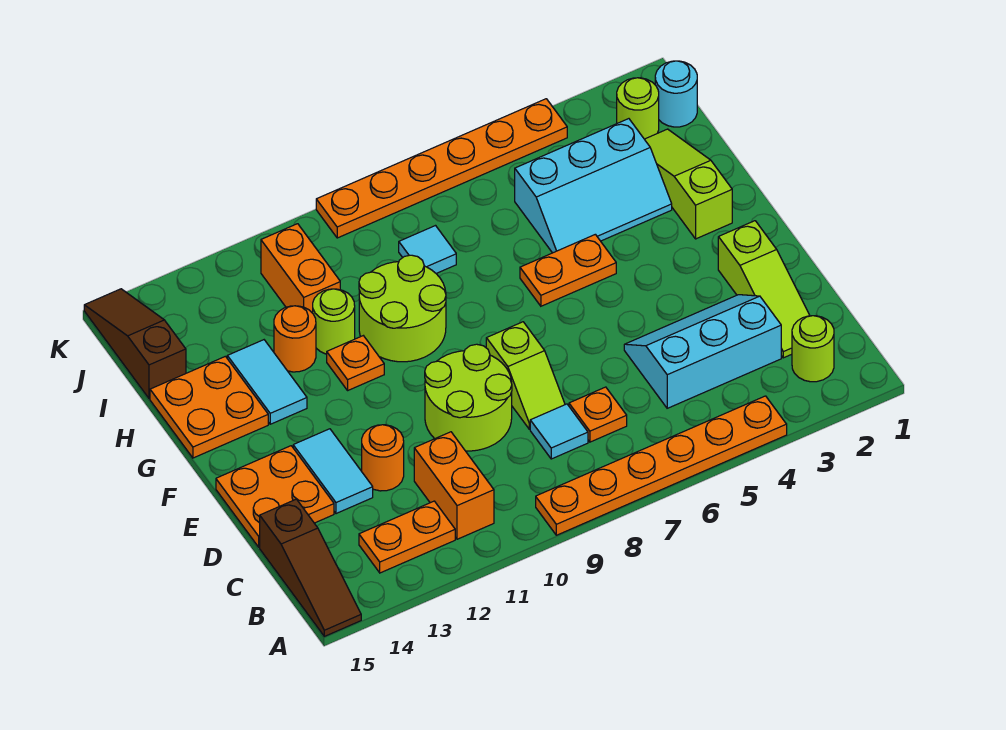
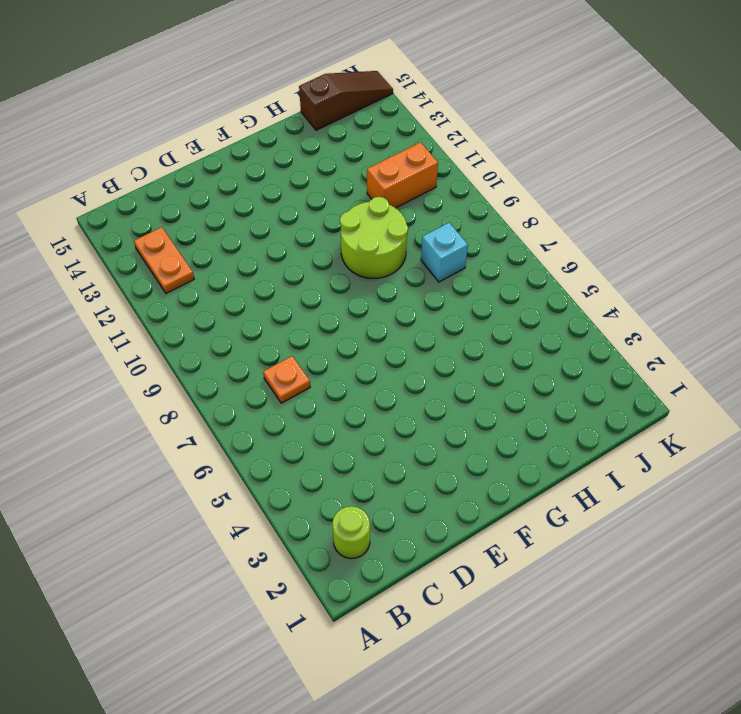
cyan 1x1 brick [421,223,468,282] -> cyan 1x1 tile [399,226,456,273]
none -> orange 1x6 plate [536,396,787,535]
none -> brown 1x3 slope [260,499,361,636]
none -> orange 1x2 brick [414,432,494,539]

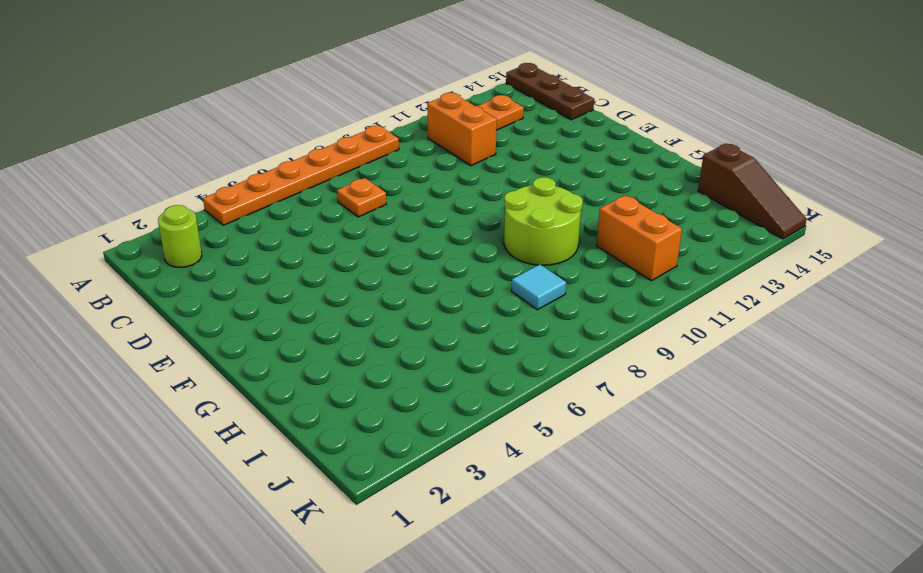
brown 1x3 plate [506,63,594,120] -> brown 1x3 slope [260,499,361,636]
none -> lime 1x3 slope [718,221,810,358]
none -> cyan 2x3 slope [624,295,781,408]
none -> cyan 1x1 tile [530,404,588,459]

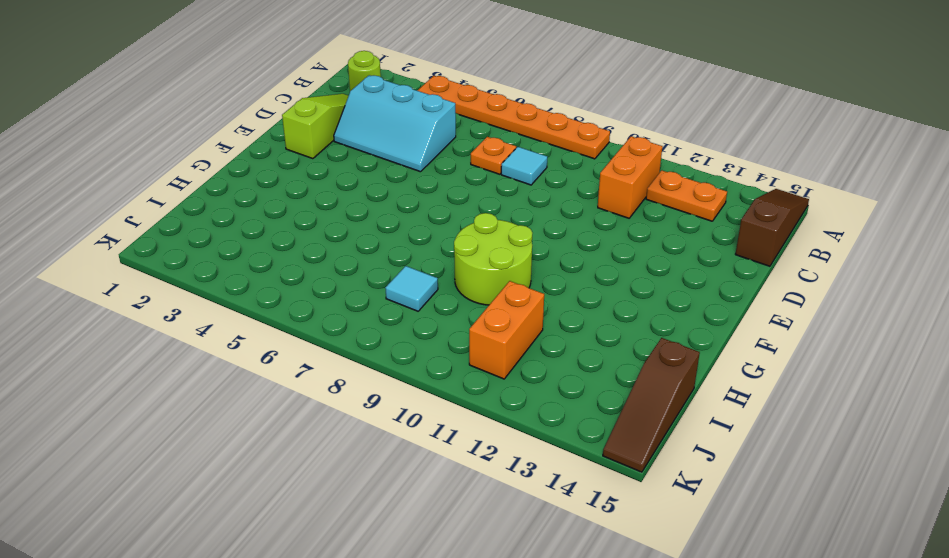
none -> lime 1x2 slope [486,322,565,429]
none -> lime 2x2 round brick [425,344,512,451]
none -> orange 1x1 round brick [362,425,404,491]

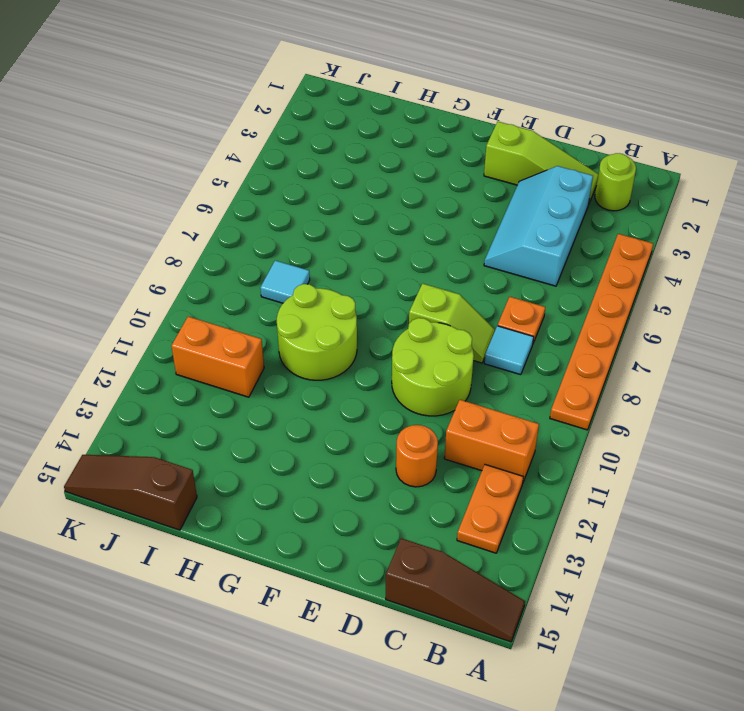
none -> cyan 1x2 tile [293,429,373,514]
none -> orange 2x2 plate [216,446,334,547]
none -> lime 1x3 slope [645,129,732,239]

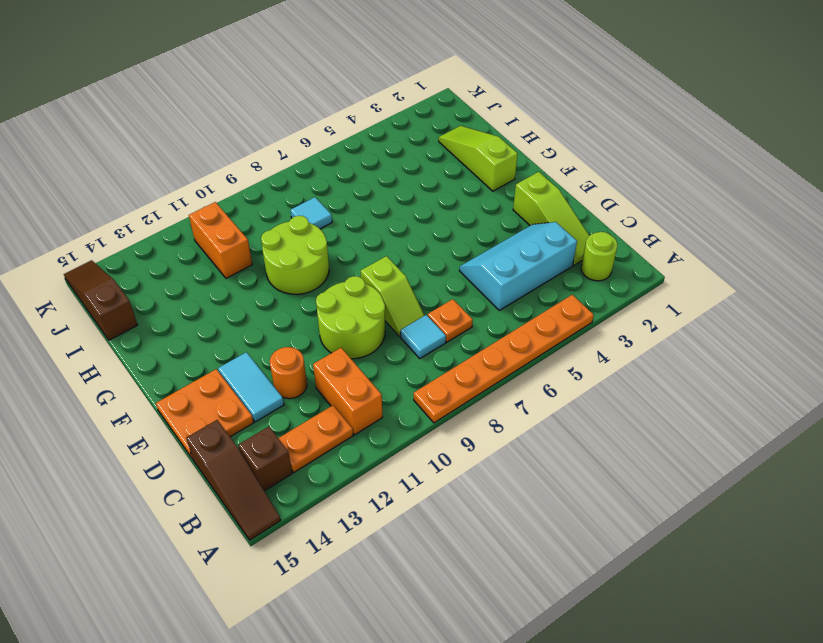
brown 1x1 brick [238,427,292,491] -> none
none -> orange 1x2 plate [520,234,616,306]
none -> orange 1x1 plate [327,336,384,390]
none -> cyan 1x2 tile [227,340,307,424]

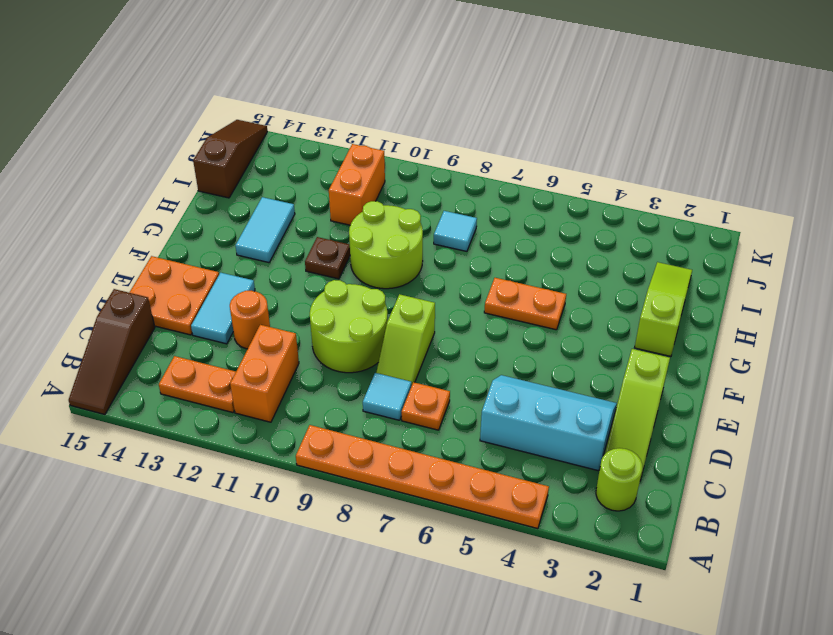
brown 1x1 plate [305,237,350,279] -> orange 1x1 plate [327,336,384,390]
none -> orange 2x2 plate [150,356,268,458]
none -> cyan 2x3 slope [515,119,672,253]
none -> lime 1x1 round brick [313,289,355,354]

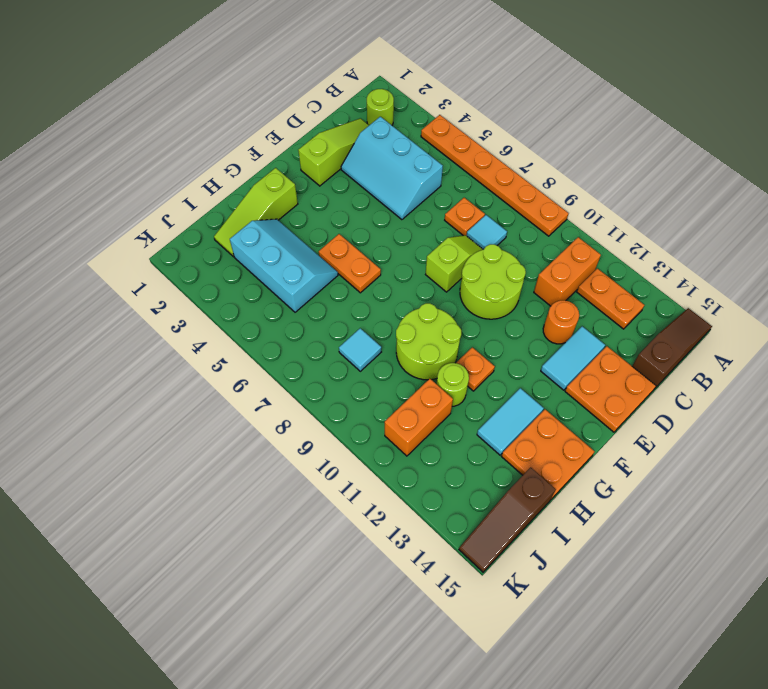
none -> orange 1x1 round brick [274,306,316,372]
none -> cyan 1x1 round brick [655,61,697,127]
none -> lime 1x1 round brick [617,78,659,139]

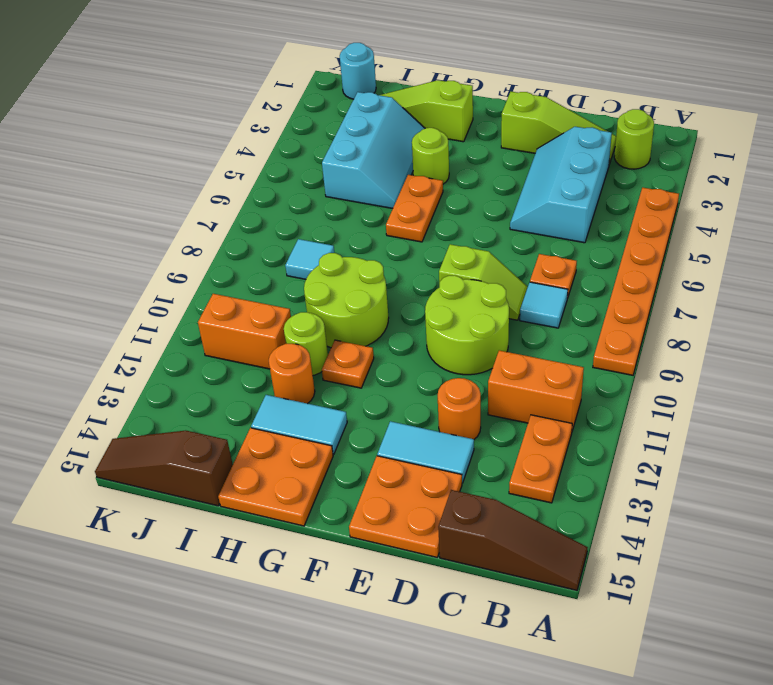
lime 1x1 round brick [412,128,449,184] -> lime 1x1 round brick moved to [617,78,659,139]
none -> orange 1x6 plate [316,99,567,238]

